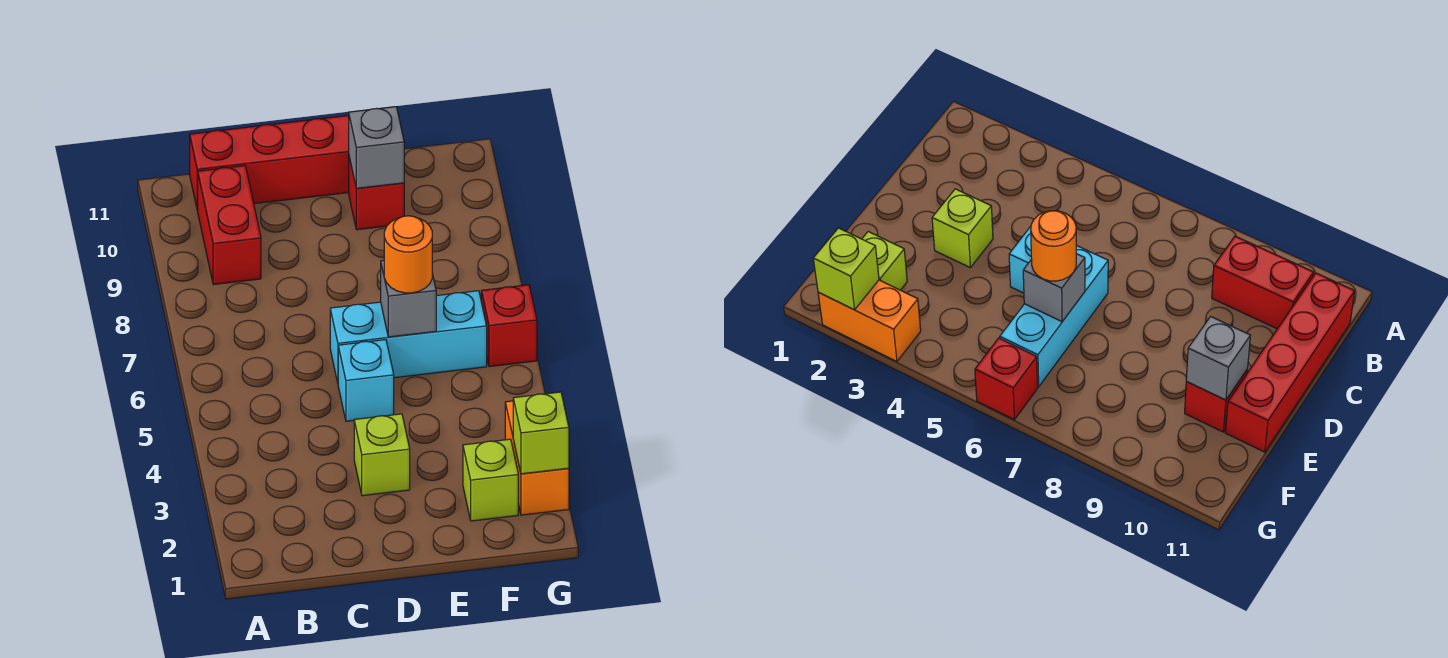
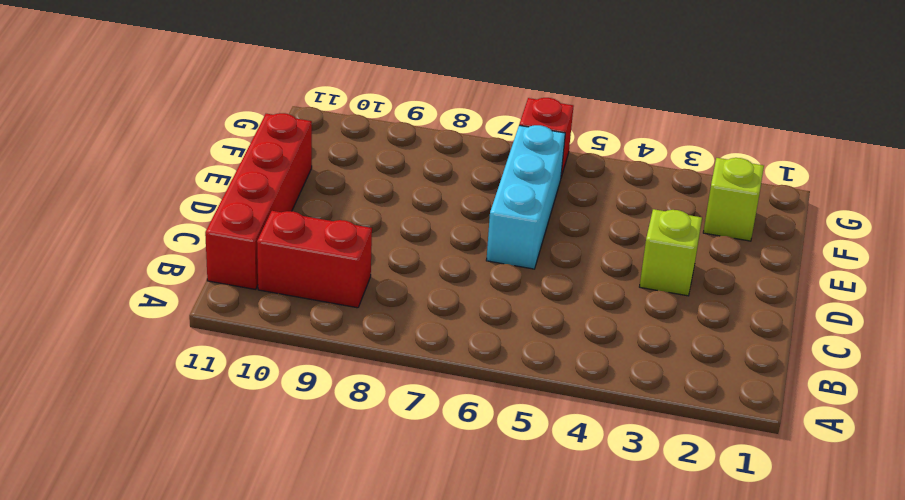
none -> cyan 1x1 brick [338,340,394,421]
none -> red 1x1 brick [349,157,404,230]
none -> orange 1x2 brick [505,401,569,515]

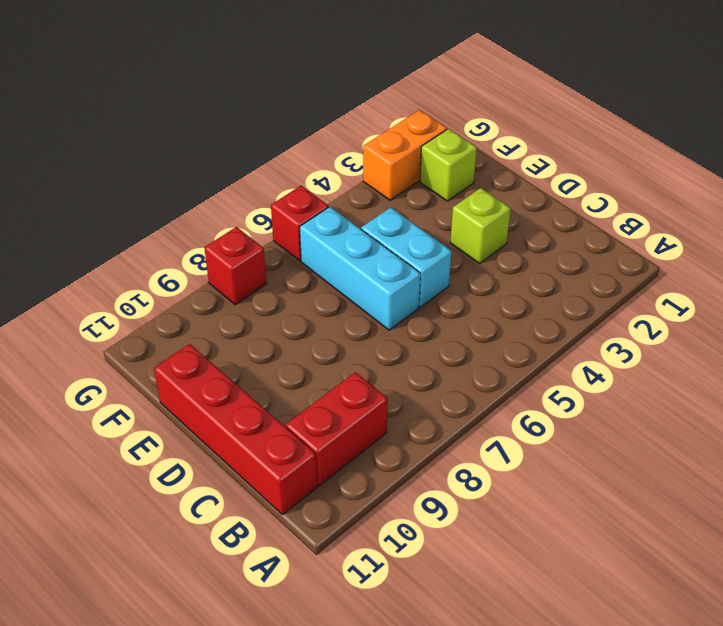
cyan 1x2 brick [361,207,451,307] -> cyan 1x1 brick [338,340,394,421]
red 1x1 brick [204,227,267,305] -> red 1x1 brick moved to [349,157,404,230]
none -> grey 1x1 brick [381,260,436,337]
none -> grey 1x1 brick [349,107,404,188]
none -> lime 1x1 brick [513,392,569,474]

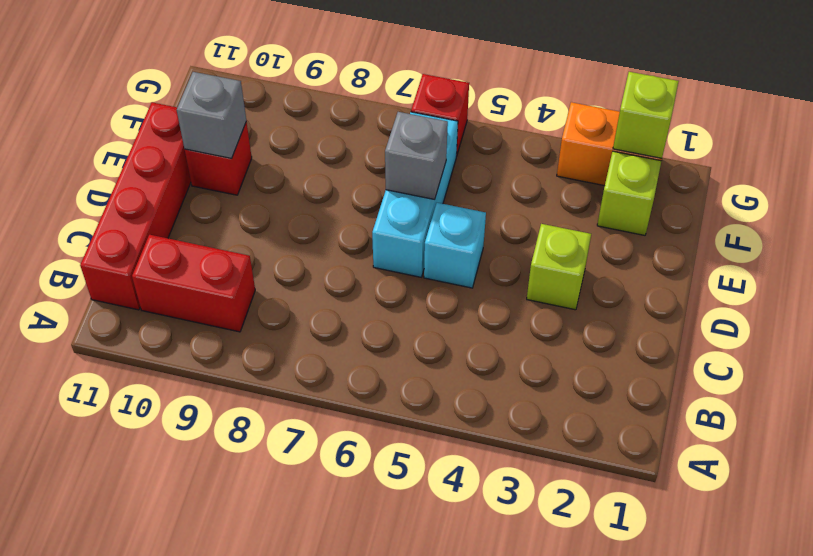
none -> orange 1x1 round brick [384,216,432,293]

